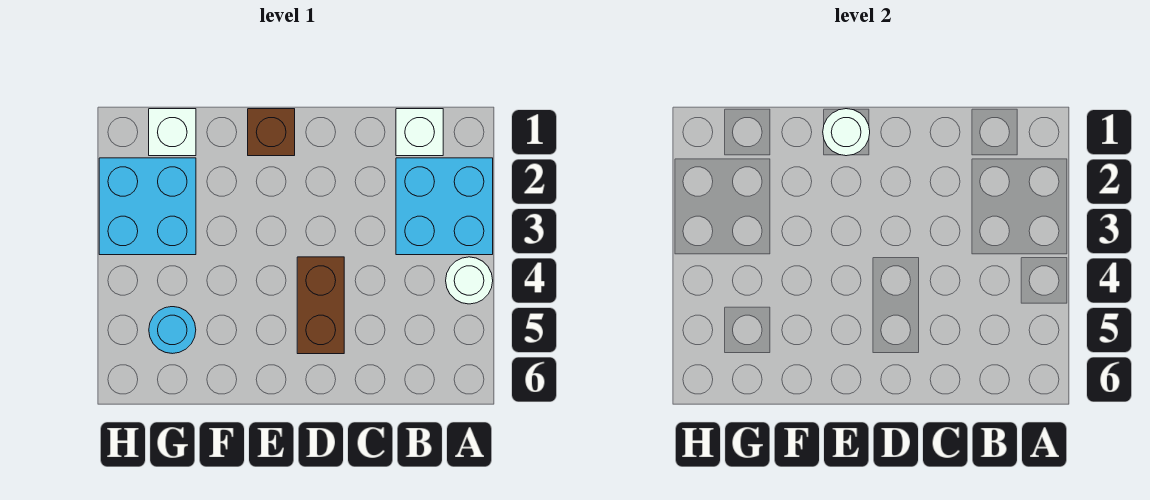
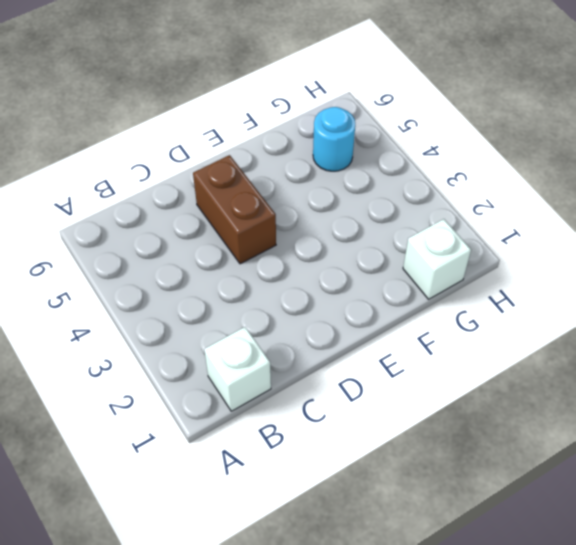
none -> cyan 2x2 brick [396,158,493,255]
none -> white 1x1 round brick [446,257,493,304]

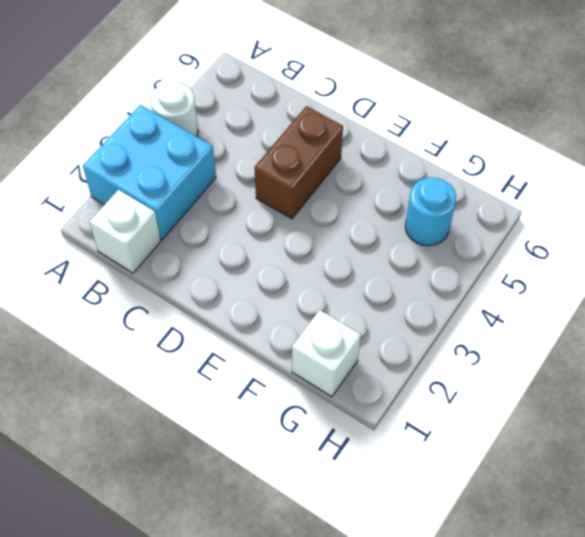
none -> brown 1x1 brick [248,109,295,156]
none -> cyan 2x2 brick [99,158,196,255]

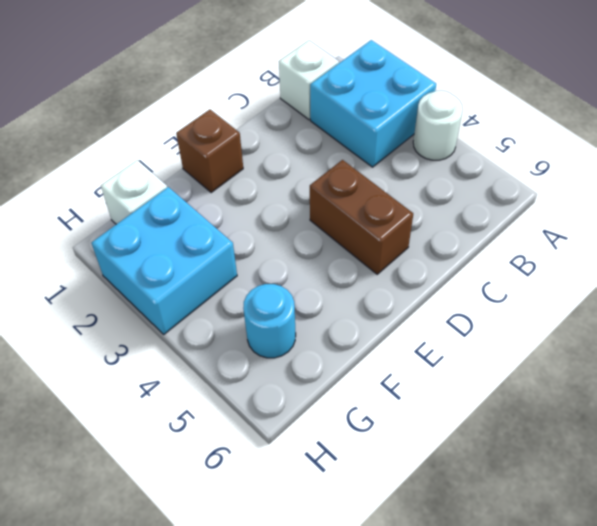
none -> white 1x1 round brick [823,109,870,156]

